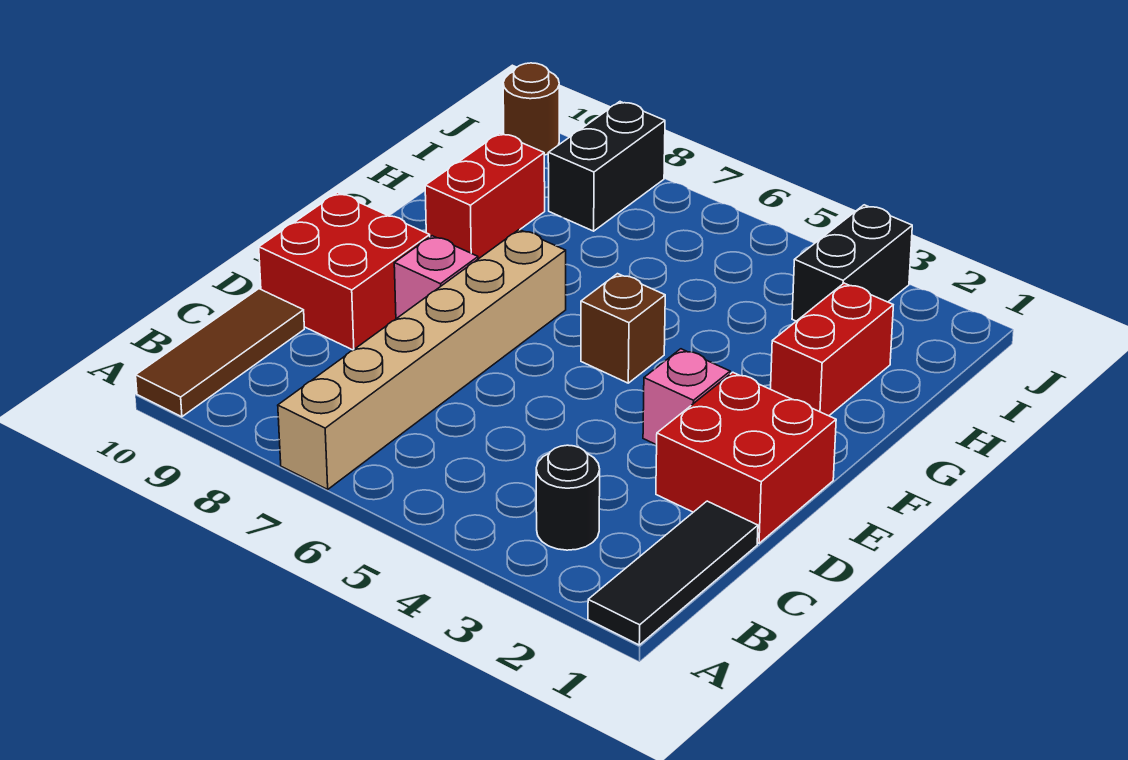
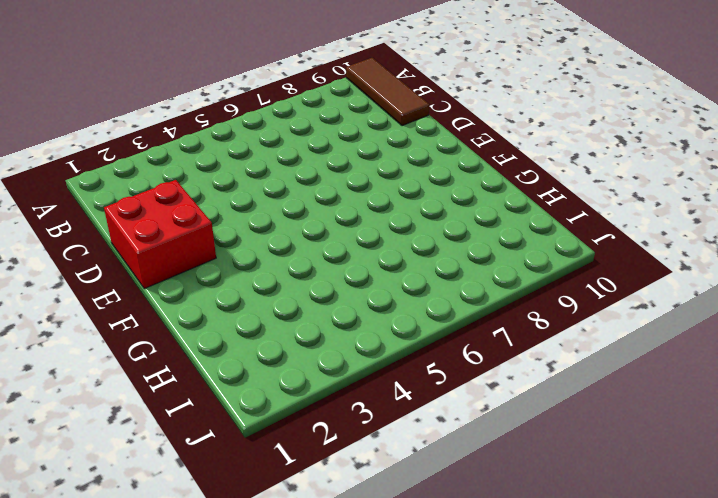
none -> black 1x3 tile [588,501,758,645]
none -> tan 1x6 brick [278,230,566,489]
none -> black 1x1 round brick [536,445,600,550]

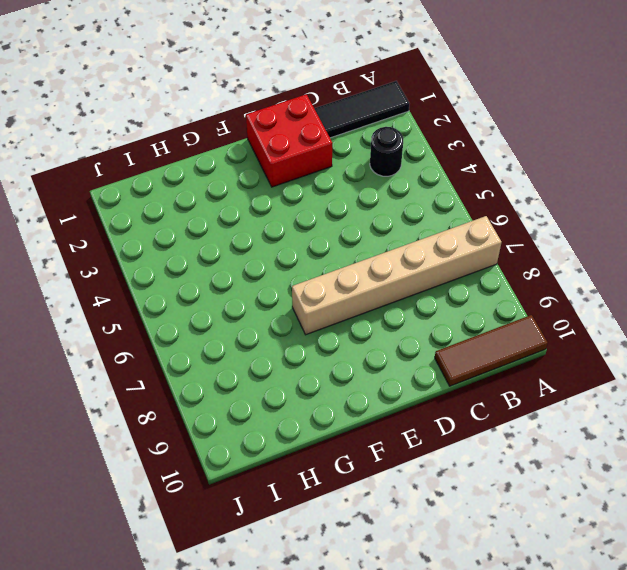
none -> red 2x2 brick [259,193,430,350]
none -> pink 1x1 brick [643,349,730,445]
none -> pink 1x1 brick [394,236,478,319]

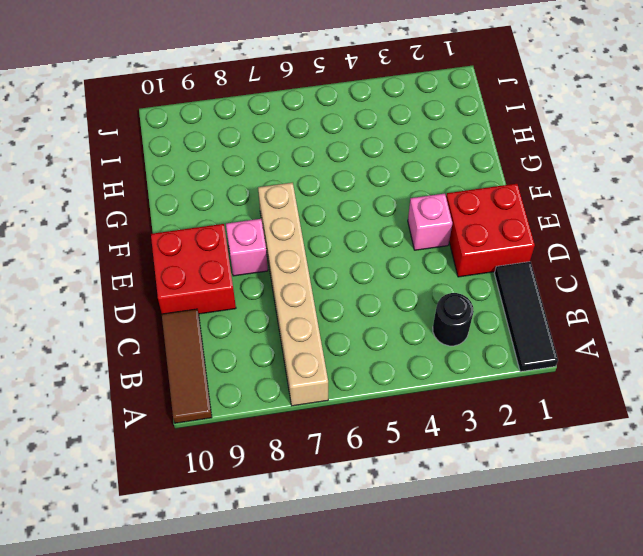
none -> brown 1x1 brick [581,274,665,383]
none -> red 1x2 brick [771,283,893,416]
none -> red 1x2 brick [425,133,545,259]

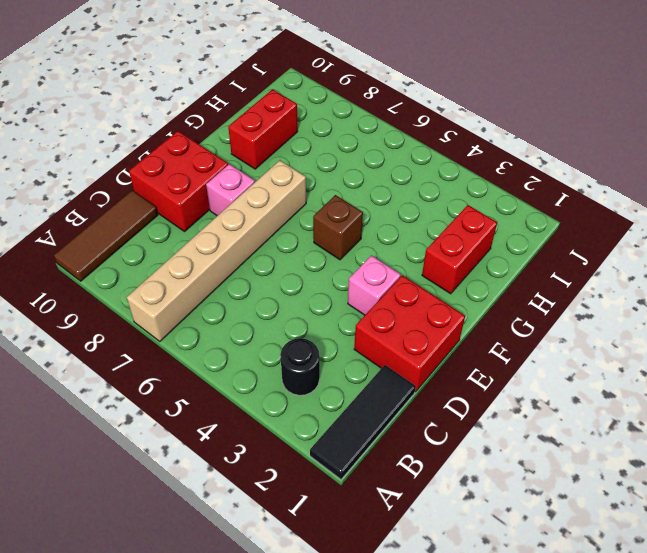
none -> black 1x2 brick [792,205,912,321]
none -> black 1x2 brick [548,102,665,231]
none -> brown 1x1 round brick [503,63,559,155]

